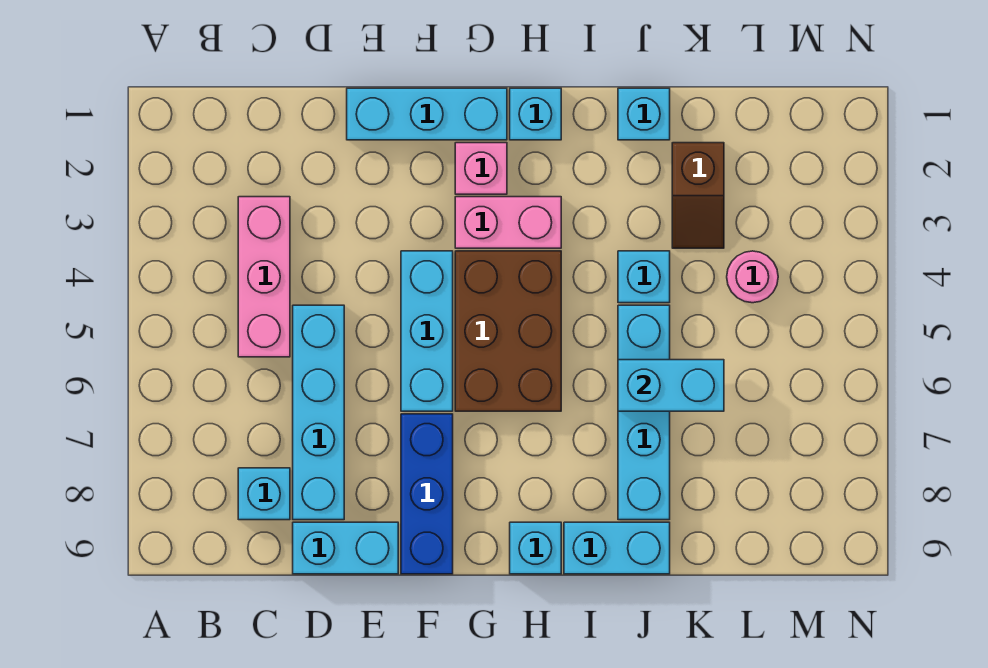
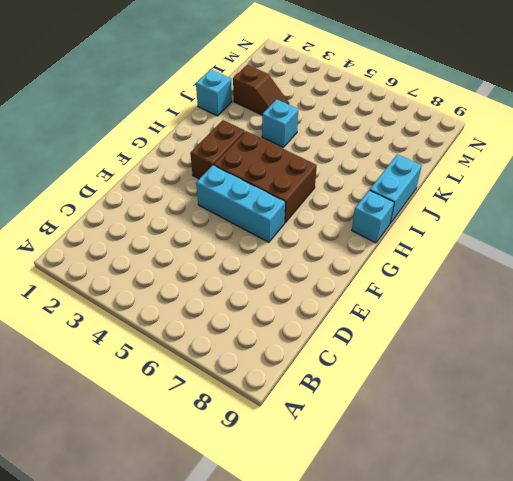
brown 1x2 brick [190,120,245,179] -> pink 1x2 brick [455,197,561,248]
none -> pink 1x3 brick [238,197,290,357]
none -> cyan 1x1 brick [238,468,290,520]
none -> cyan 1x4 brick [293,305,344,520]

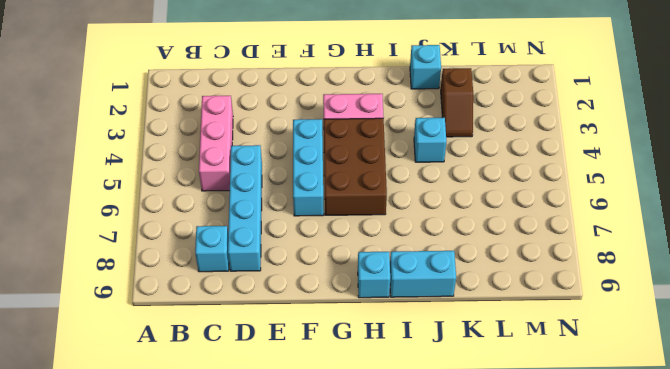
none -> cyan 1x2 brick [293,522,398,574]
none -> cyan 1x3 brick [347,88,507,140]
none -> blue 1x3 brick [401,414,453,574]

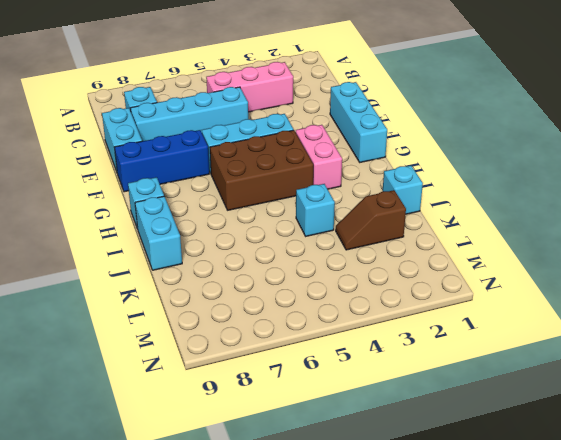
none -> pink 1x1 brick [455,143,507,194]
none -> cyan 1x1 brick [510,88,561,140]
none -> cyan 1x4 brick [618,305,670,520]

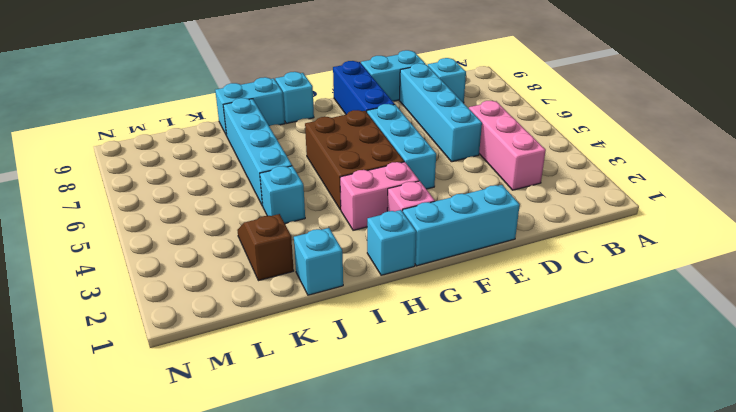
none -> pink 1x1 round brick [727,251,778,303]
none -> cyan 1x2 brick [618,360,724,411]

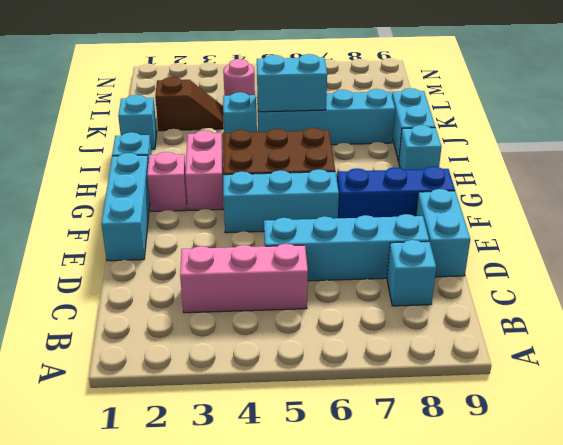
cyan 1x2 brick [257,54,327,112] -> cyan 1x2 brick turned to [618,360,724,411]

